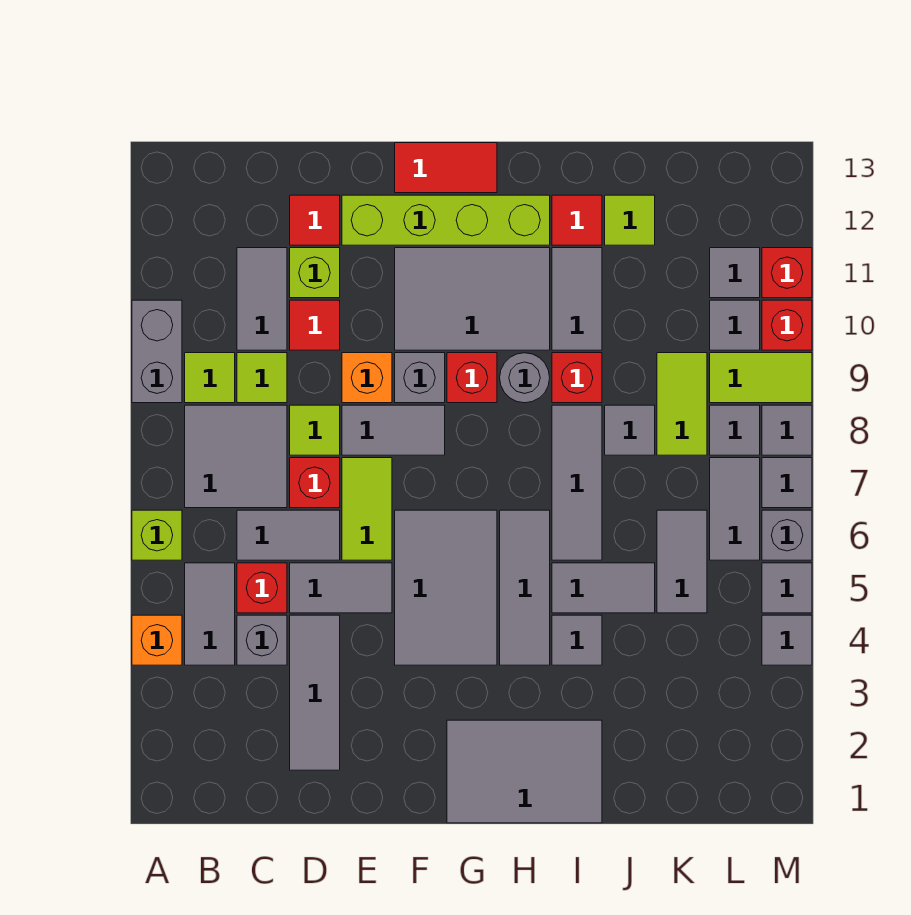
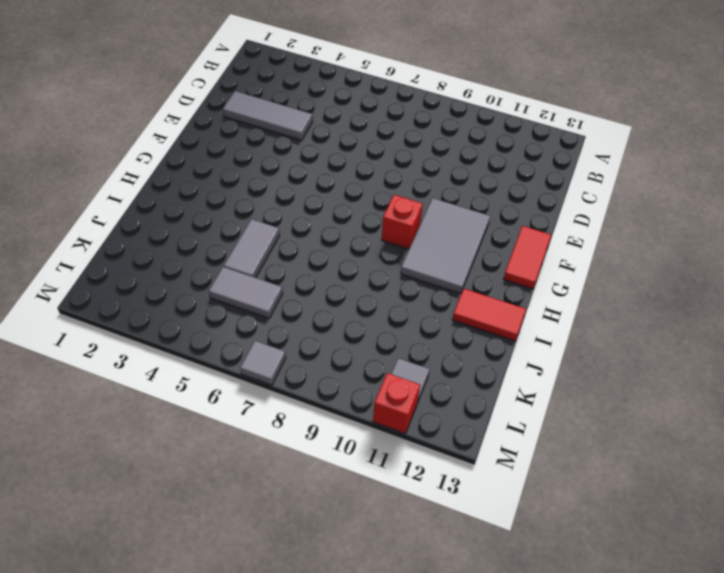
red 1x2 tile [452,288,526,341] -> red 1x1 tile [552,195,602,245]
none -> orange 1x1 brick [132,615,182,665]
none -> lime 1x1 brick [132,510,182,560]
none -> grey 1x2 brick [132,300,182,403]
none -> grey 1x2 tile [185,563,235,665]

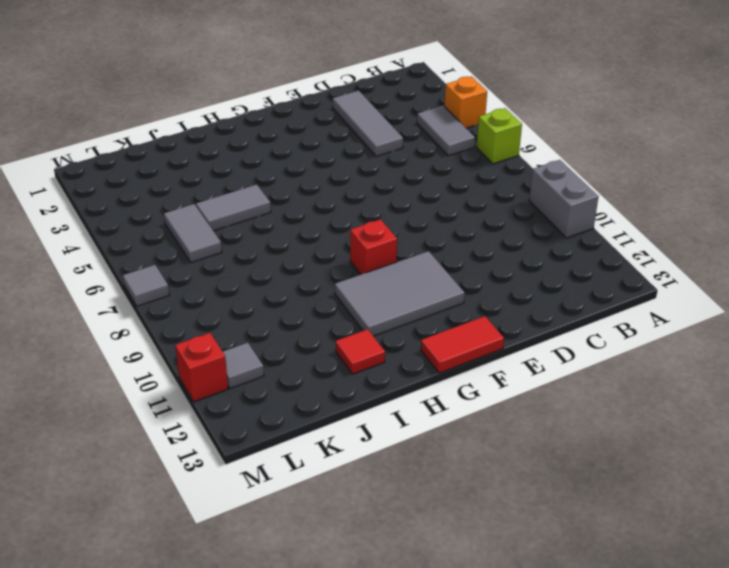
none -> grey 2x2 tile [185,405,287,508]
none -> lime 1x1 tile [185,353,235,403]
none -> grey 1x1 brick [237,615,287,665]
none -> red 1x1 brick [237,563,287,613]

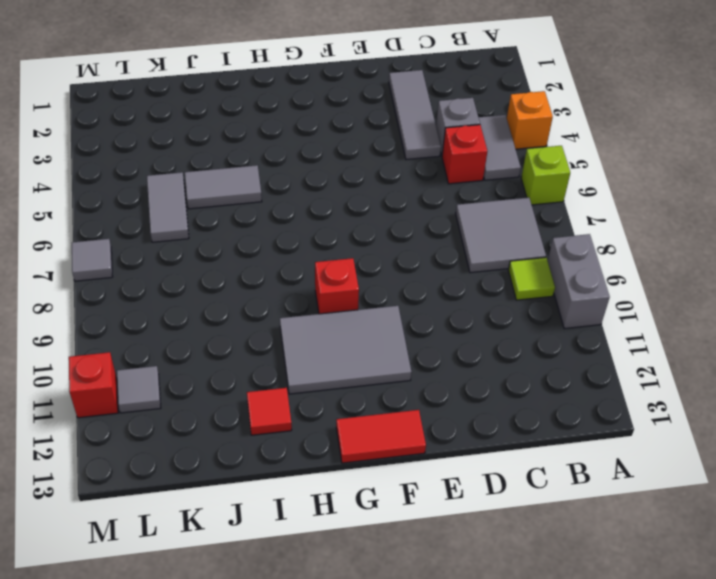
none -> grey 1x2 tile [237,510,340,560]
none -> lime 1x1 tile [237,353,287,403]
none -> grey 1x2 tile [237,248,287,350]
none -> grey 1x2 tile [290,563,392,613]

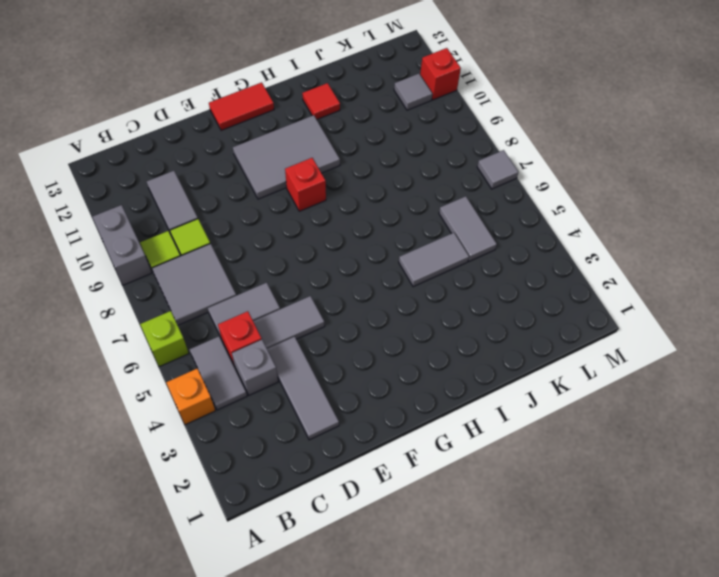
none -> red 1x1 brick [290,458,340,508]
none -> lime 1x1 tile [290,405,340,455]
none -> red 1x1 tile [290,300,340,350]
none -> lime 1x1 brick [290,248,340,298]

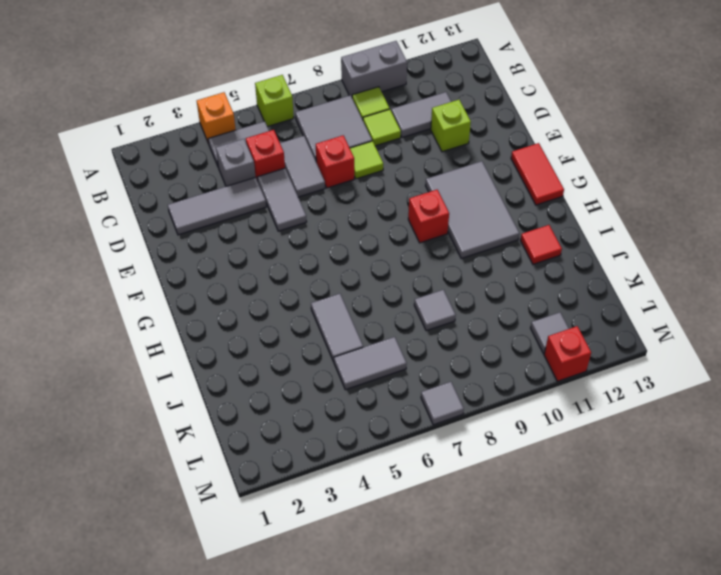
none -> red 1x1 tile [290,300,340,350]
none -> red 1x1 tile [290,195,340,245]
none -> lime 1x2 tile [342,458,392,560]
none -> grey 1x2 tile [342,405,445,455]

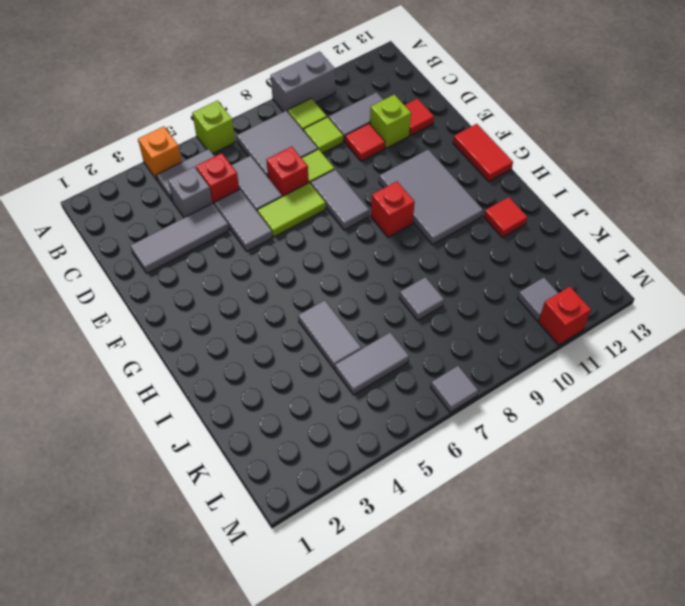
none -> orange 1x1 brick [342,353,392,403]
none -> lime 1x4 brick [342,195,550,245]
none -> grey 2x3 tile [395,510,497,665]
none -> grey 1x1 brick [395,353,445,403]

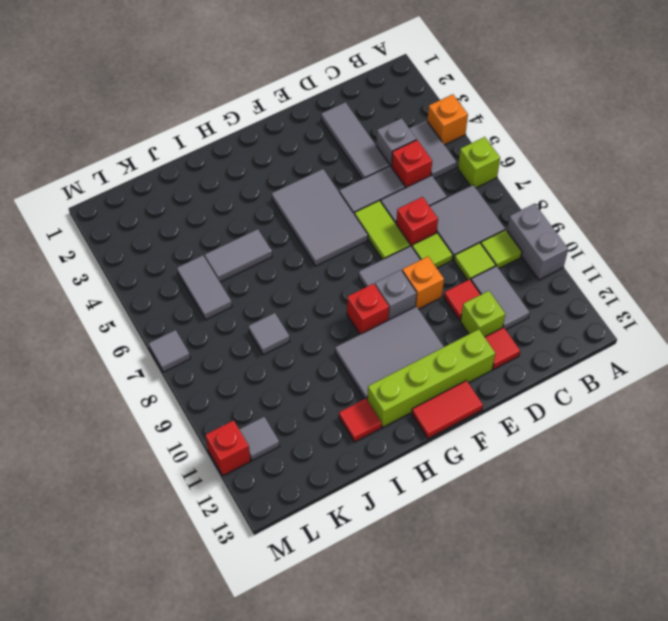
none -> grey 2x3 tile [447,720,602,823]
none -> grey 1x3 tile [500,510,550,665]
none -> grey 1x1 round brick [500,353,550,403]
none -> grey 1x1 tile [552,615,602,665]

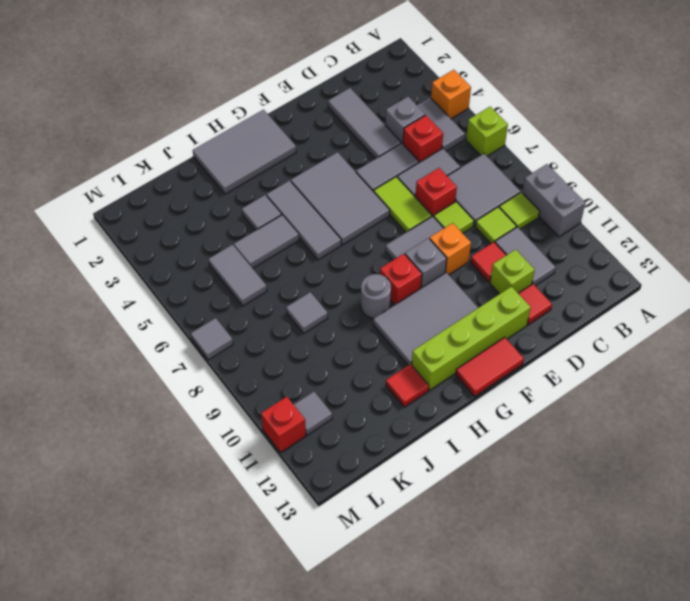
none -> grey 1x3 tile [552,405,602,560]
none -> red 1x1 brick [552,353,602,403]
none -> grey 1x2 tile [552,248,602,350]
none -> lime 1x1 tile [605,195,655,245]

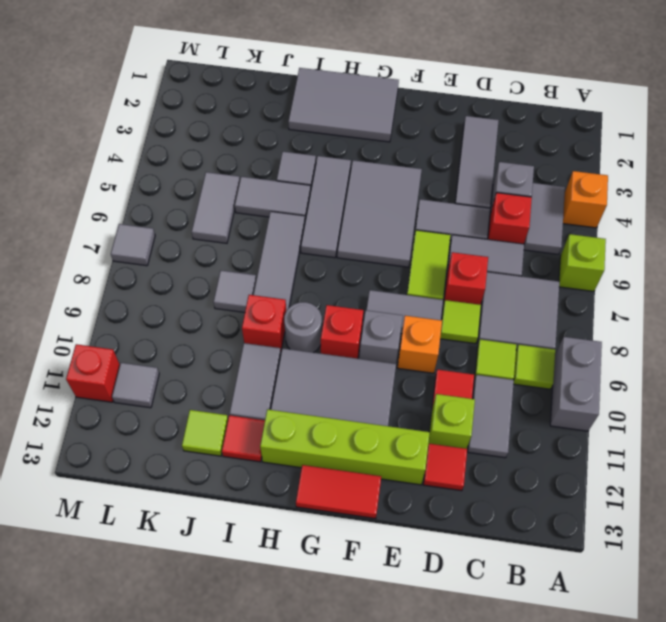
none -> lime 1x2 tile [657,353,707,455]
none -> grey 1x2 tile [710,458,760,560]
none -> grey 1x1 tile [710,405,760,455]
none -> lime 1x2 tile [710,353,812,403]

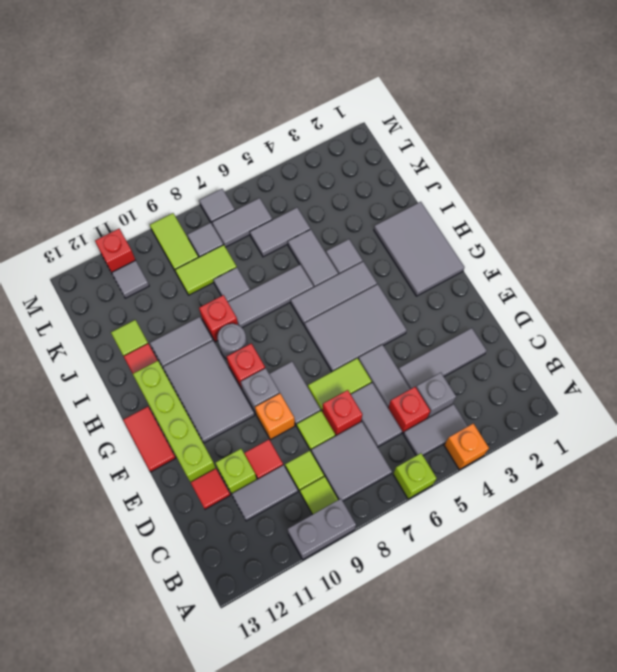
none -> grey 1x1 tile [710,300,760,350]
none -> grey 1x1 tile [762,615,812,665]
none -> grey 1x1 tile [762,563,812,613]
none -> grey 1x1 brick [762,510,812,560]

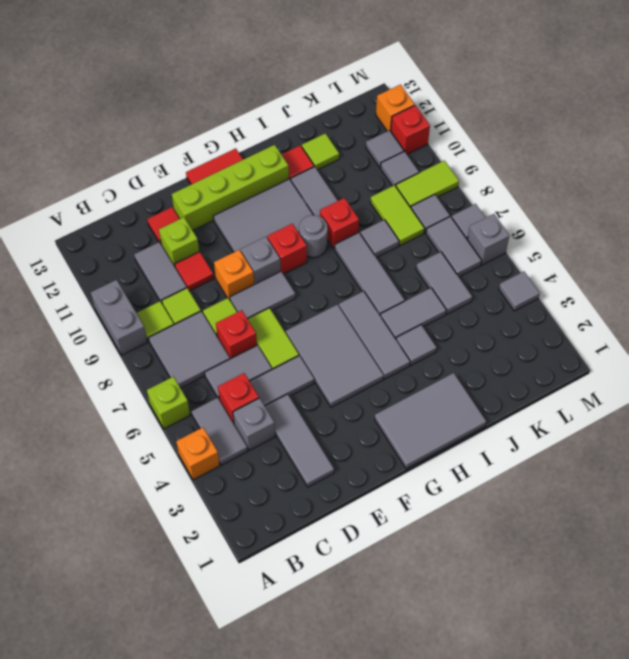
orange 1x1 brick [376,85,415,131] -> none
none -> grey 1x1 tile [762,563,812,613]
none -> grey 1x1 tile [762,405,812,455]
none -> red 1x1 brick [762,300,812,350]

